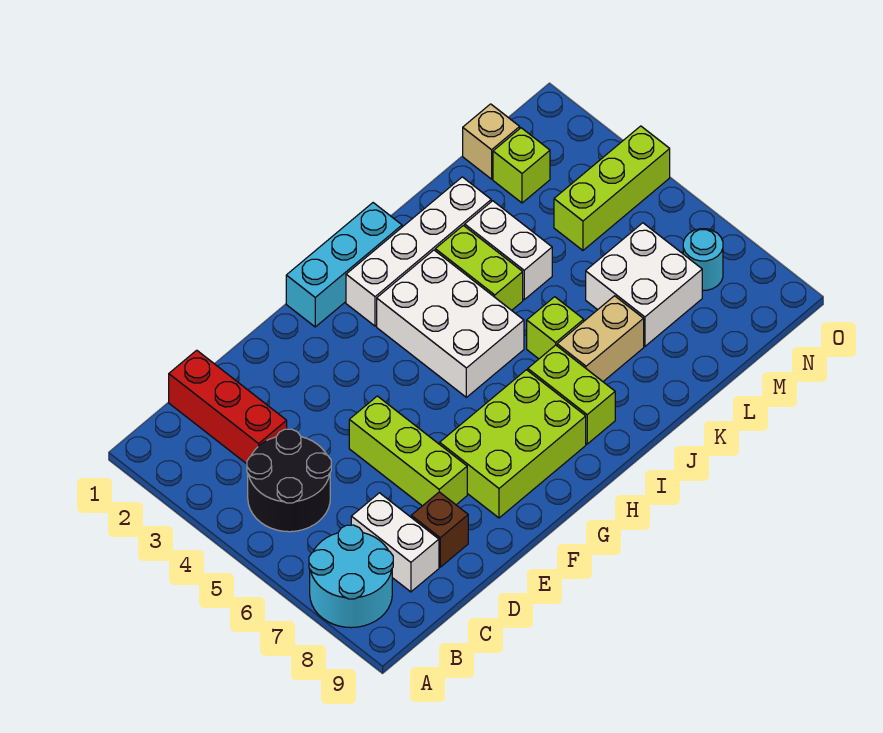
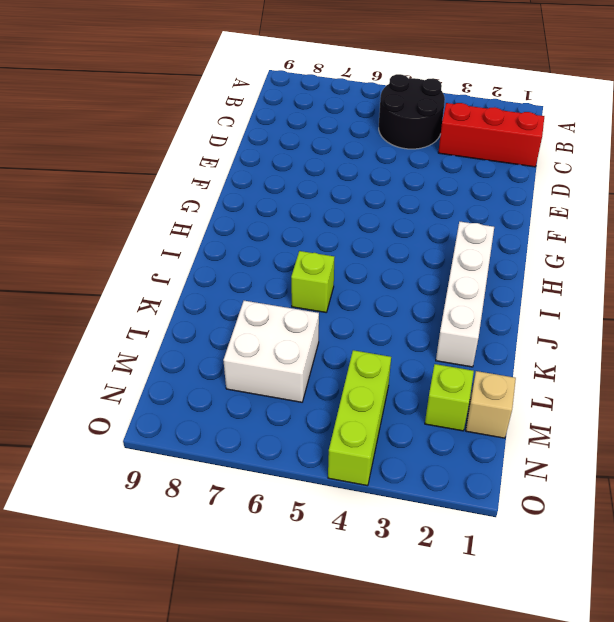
none -> cyan 2x2 round brick [309,525,393,628]
none -> white 1x2 brick [351,493,439,592]
none -> brown 1x1 brick [411,492,468,567]

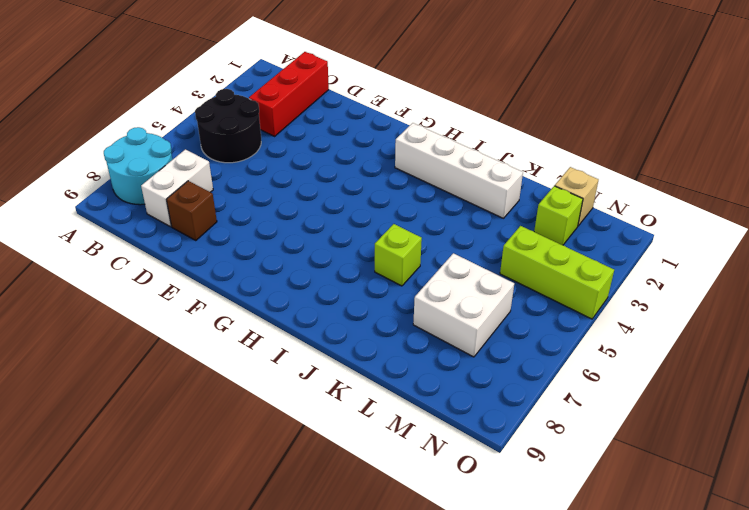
none -> lime 1x3 brick [349,396,467,506]
none -> lime 2x3 brick [440,370,586,518]
none -> cyan 1x3 brick [286,203,402,327]

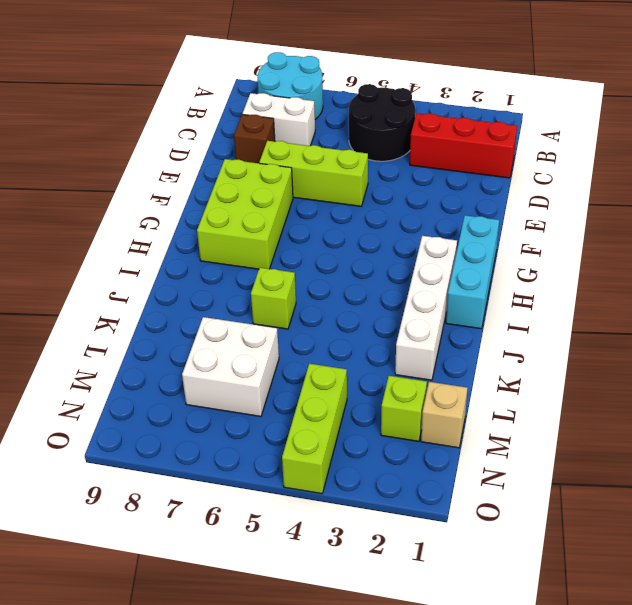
none -> white 2x3 brick [377,250,524,397]
none -> lime 1x2 brick [528,345,615,444]
none -> lime 1x2 brick [435,225,523,310]

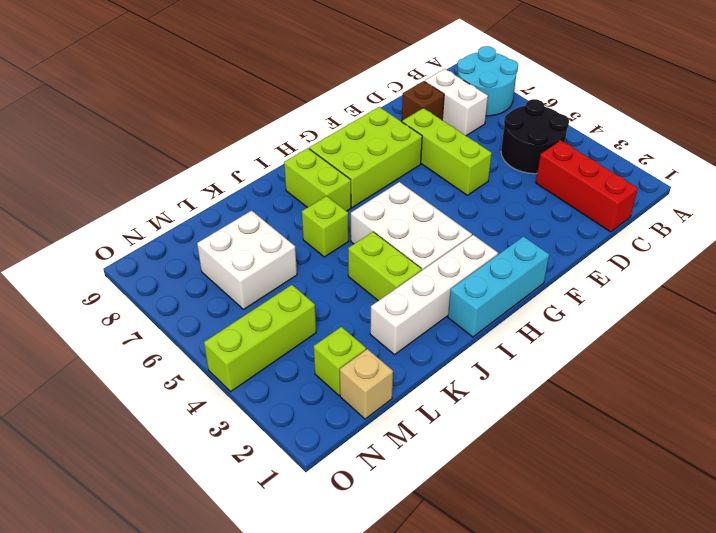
none -> tan 1x2 brick [557,296,644,381]
none -> white 1x2 brick [465,201,552,300]
none -> cyan 1x1 round brick [683,229,723,291]

